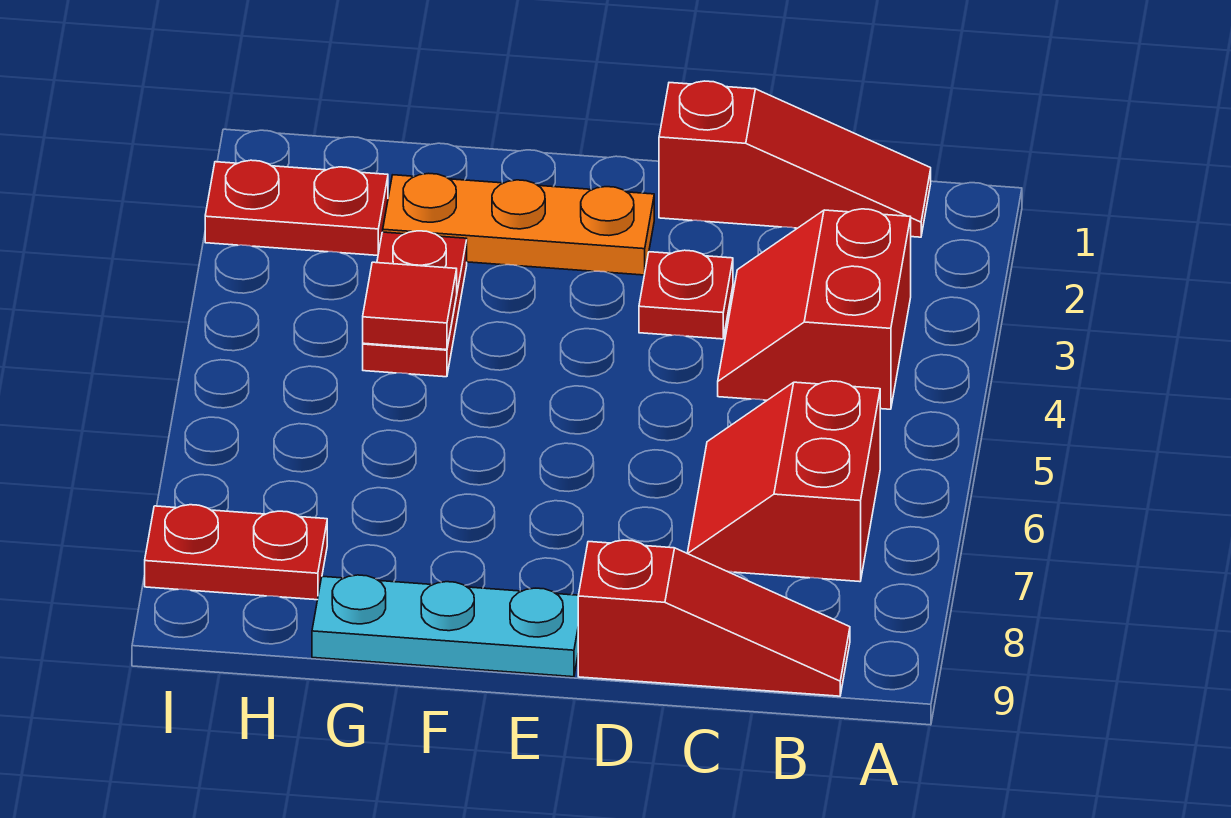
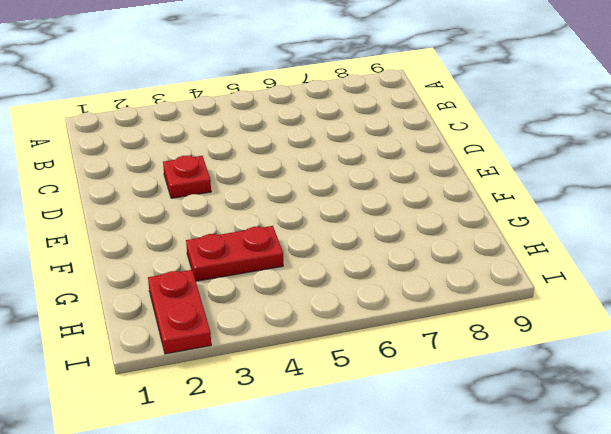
none -> red 1x3 slope [659,81,931,237]
none -> red 2x2 slope [718,209,911,409]

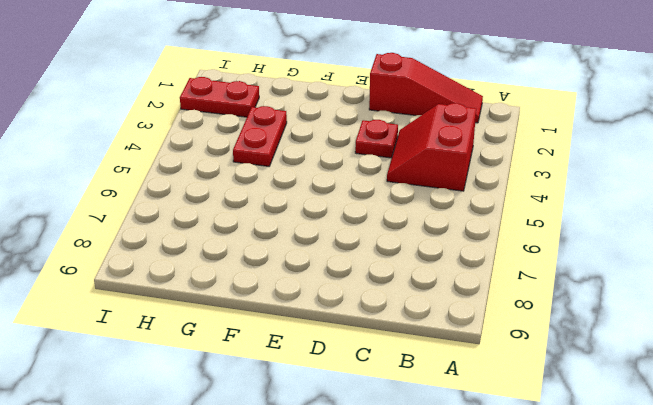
none -> red 2x2 slope [687,381,880,582]
none -> red 1x3 slope [578,540,850,696]

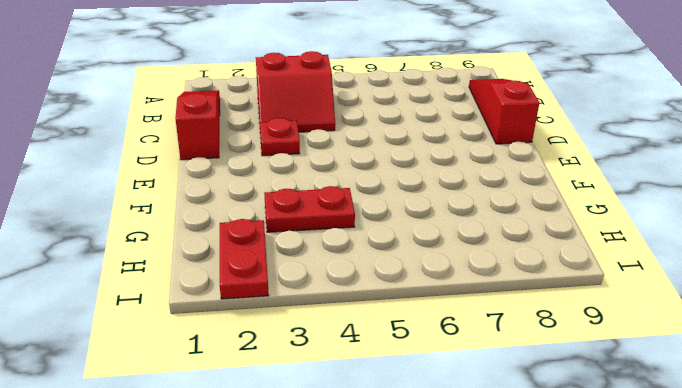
none -> red 2x2 slope [687,381,880,582]
none -> orange 1x3 plate [383,173,654,275]

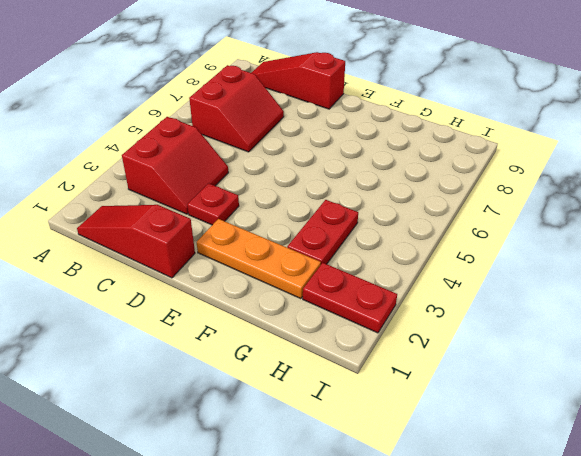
none -> cyan 1x3 plate [312,575,578,677]
none -> red 1x2 plate [145,505,327,600]

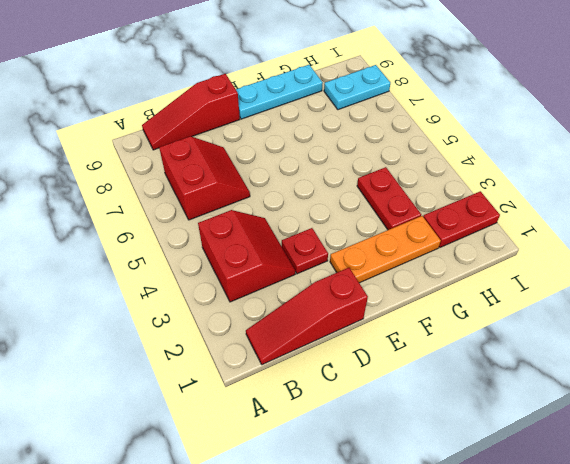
cyan 1x2 plate [324,65,390,110] -> red 1x2 plate [145,505,327,600]
none -> red 1x1 tile [363,262,457,350]

